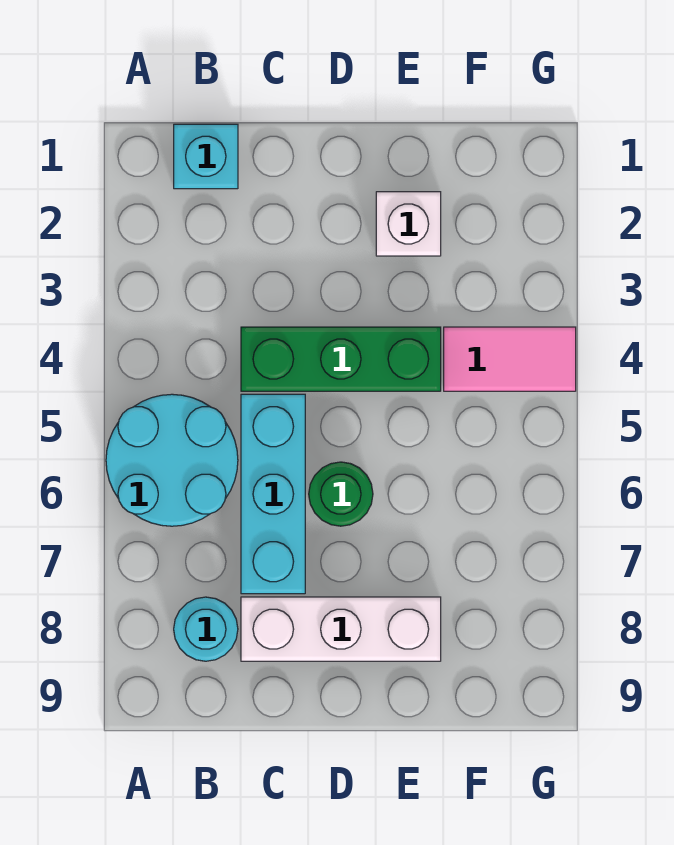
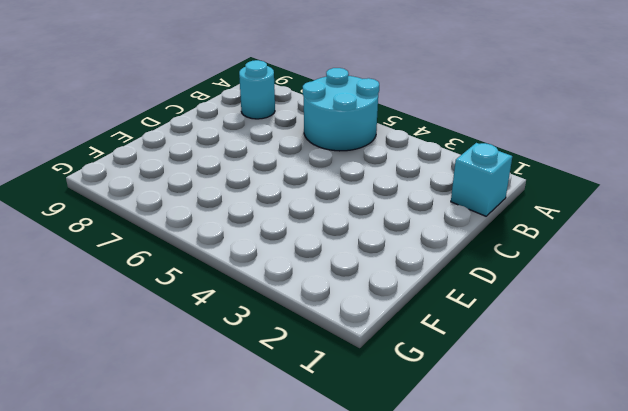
none -> green 1x3 brick [241,327,441,391]
none -> cyan 1x3 brick [241,394,305,594]

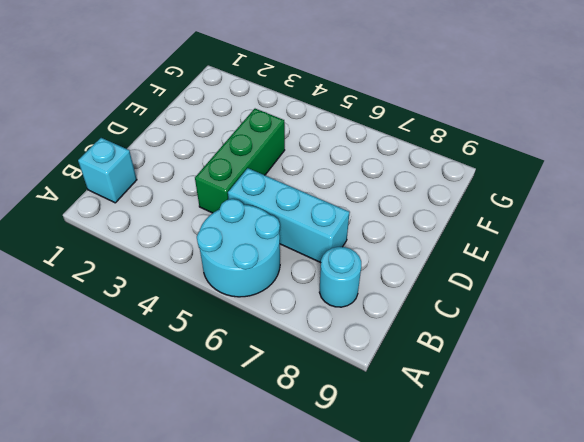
none -> white 1x3 brick [241,597,441,661]
none -> green 1x1 round brick [309,462,373,526]

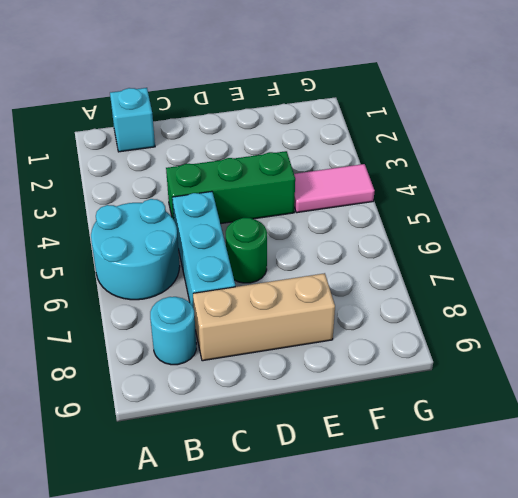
tan 1x3 brick [193,273,335,361] -> white 1x3 brick [241,597,441,661]
none -> white 1x1 brick [376,192,441,256]

